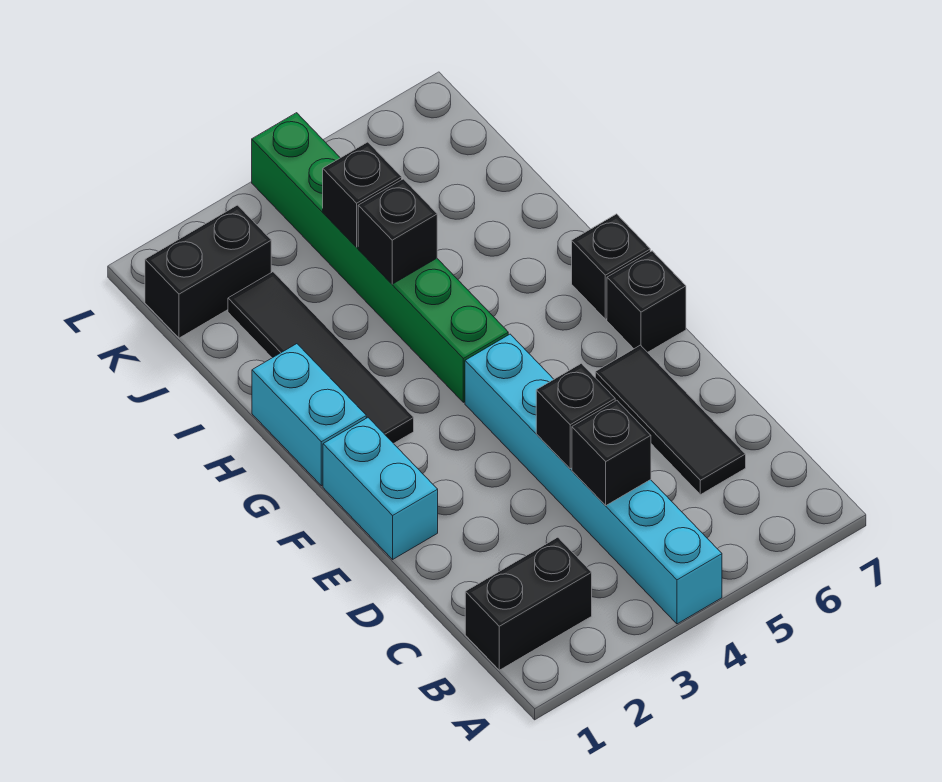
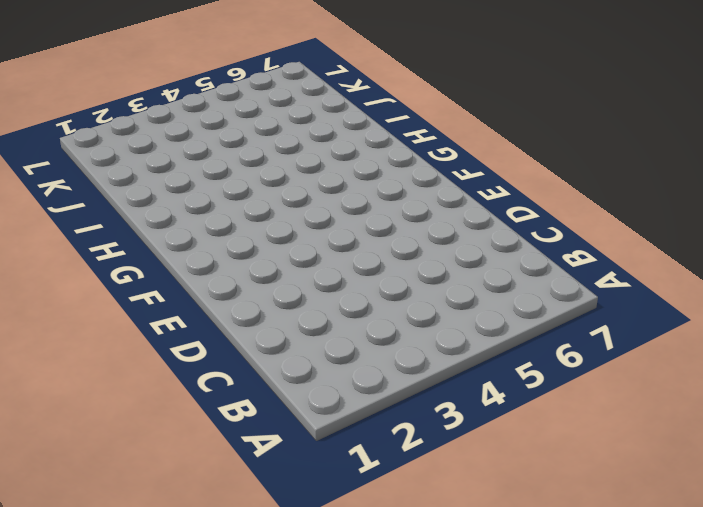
none -> cyan 1x6 brick [465,334,722,624]
none -> black 1x2 brick [465,537,592,670]
none -> black 1x3 tile [595,345,746,495]

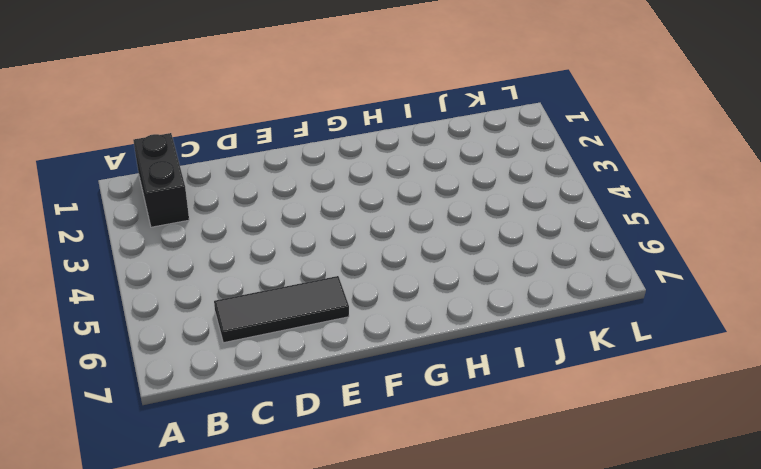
none -> cyan 1x6 brick [465,334,722,624]
none -> cyan 1x2 brick [323,418,438,559]
none -> black 1x1 brick [607,251,686,352]

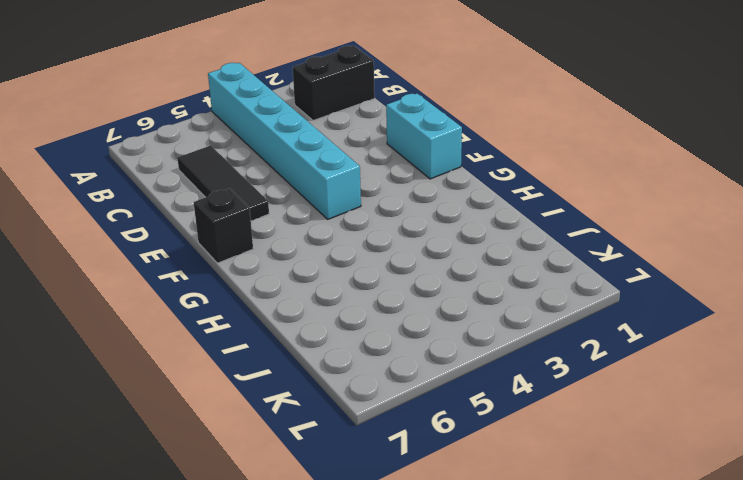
none -> cyan 1x2 brick [252,344,366,486]
none -> black 1x4 tile [228,272,414,443]
none -> green 1x6 brick [252,113,508,402]

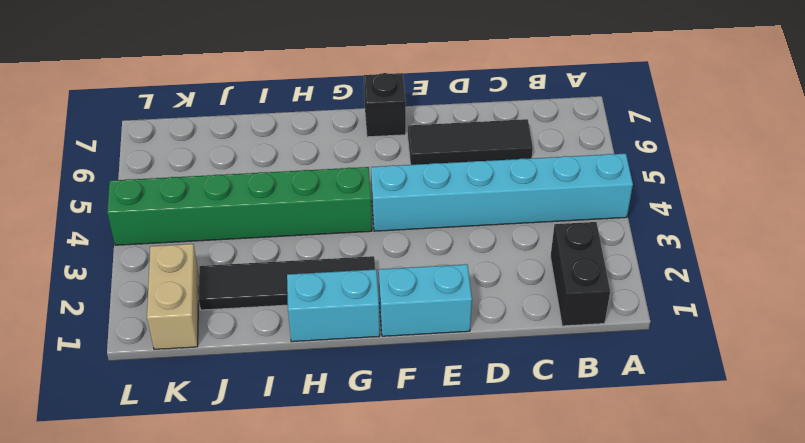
tan 1x2 brick [147,244,199,349] -> black 1x2 brick [145,205,271,338]
none -> black 1x1 brick [572,214,650,319]
none -> black 1x1 brick [572,400,651,506]
none -> black 1x1 brick [536,363,615,469]

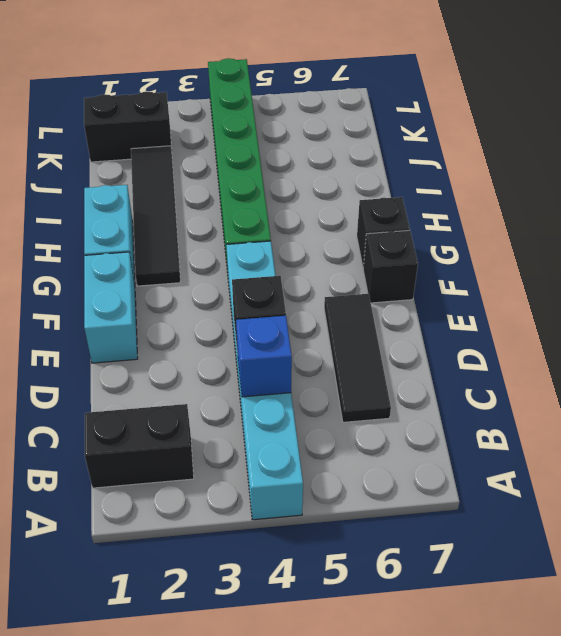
blue 1x1 brick [236,316,292,397] -> black 1x1 brick [572,400,651,506]
none -> black 1x1 brick [358,179,437,284]
none -> black 1x1 brick [323,142,402,247]

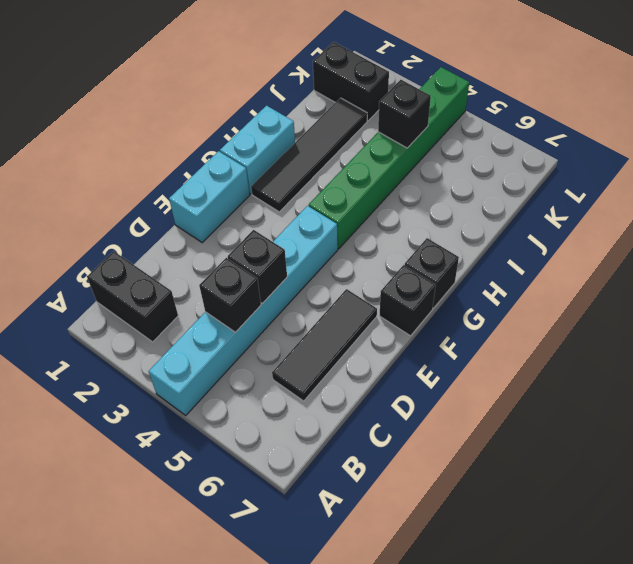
none -> black 1x1 brick [358,179,437,284]

